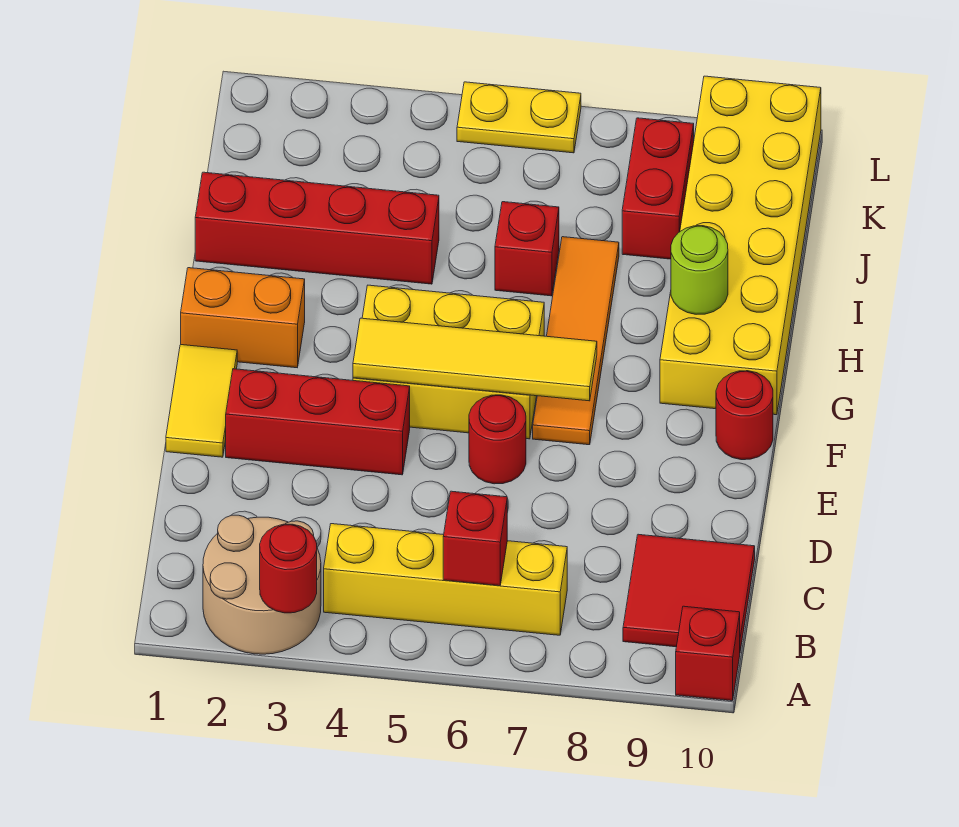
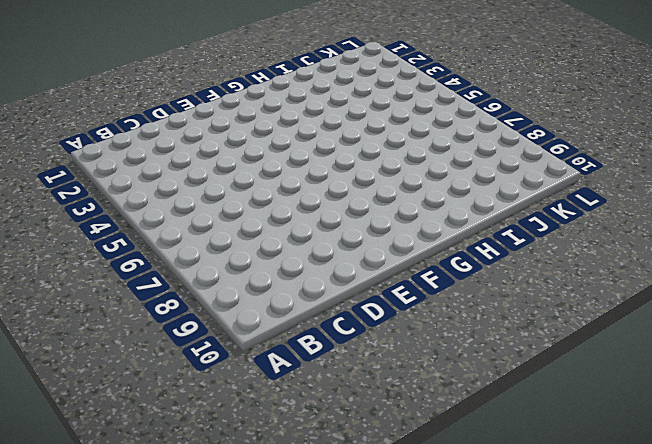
none -> tan 2x2 round brick [203,515,321,654]
none -> red 1x1 brick [676,606,740,701]
none -> yellow 1x4 brick [324,524,567,635]

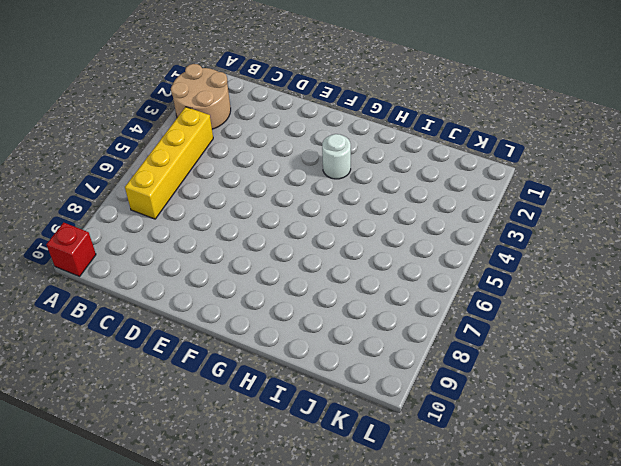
white 1x1 round brick [322,134,351,179] -> none
none -> red 2x2 tile [623,534,755,651]
none -> yellow 1x2 tile [166,345,237,457]
none -> red 1x3 brick [226,369,410,475]

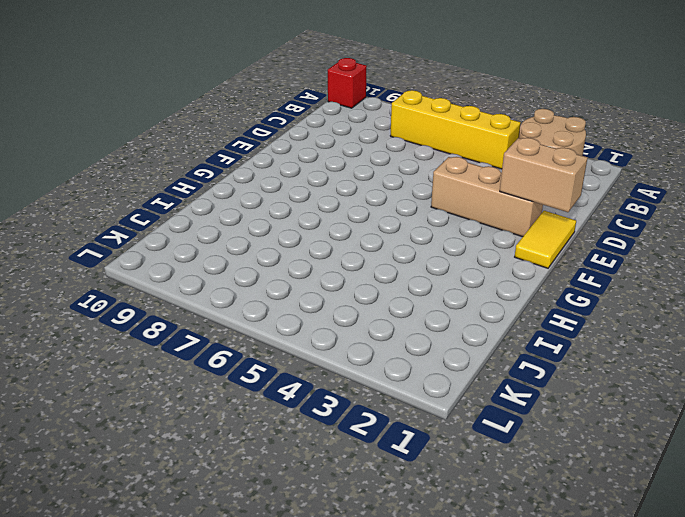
tan 1x2 brick [500,138,588,212] -> none
tan 1x3 brick [431,157,543,237] -> red 1x3 brick [226,369,410,475]
none -> red 2x2 tile [623,534,755,651]
none -> red 1x1 round brick [469,395,526,484]
none -> yellow 2x3 brick [353,285,544,439]

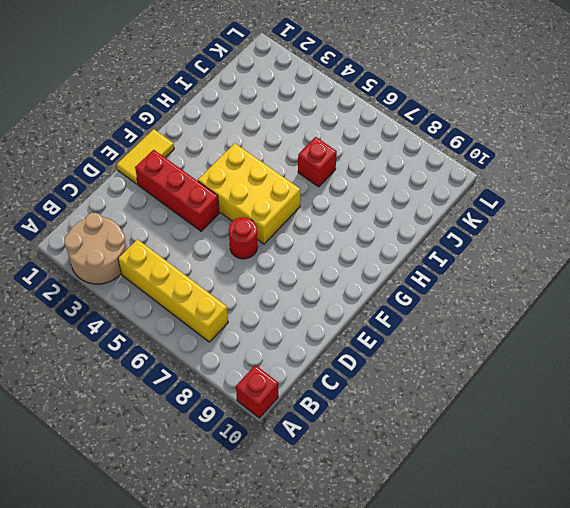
none -> red 2x2 tile [623,534,755,651]
none -> orange 1x4 tile [533,237,619,445]
none -> red 1x1 round brick [716,371,773,460]

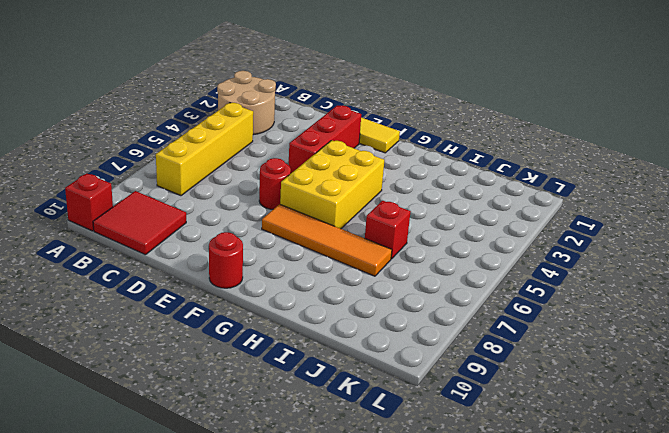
none -> orange 1x2 brick [181,268,305,368]
none -> yellow 2x6 brick [660,76,821,415]
none -> red 1x4 brick [195,172,439,284]

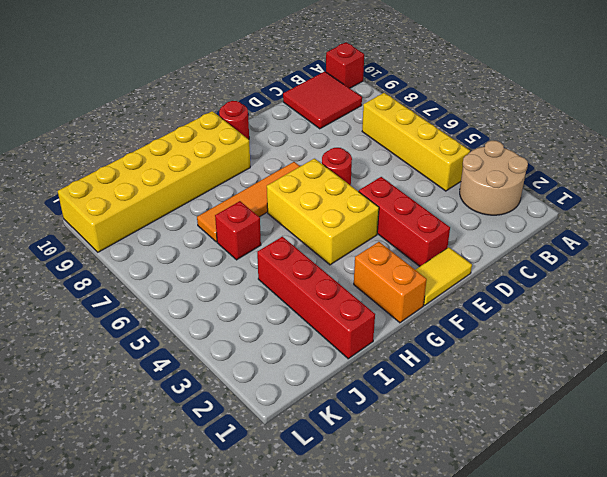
none -> red 1x2 brick [622,118,694,259]
none -> yellow 1x2 plate [457,82,581,153]
none -> red 1x1 round brick [260,524,317,613]

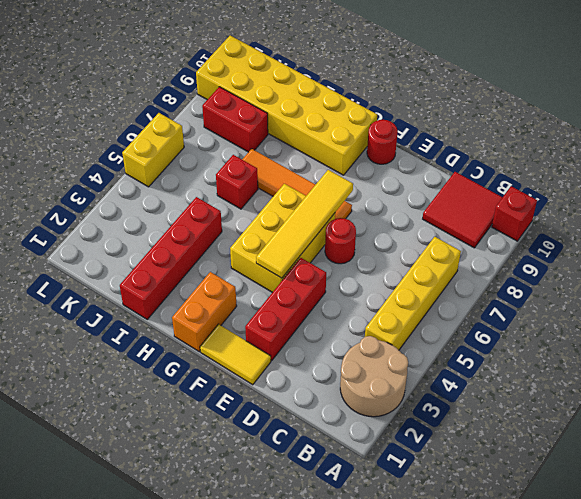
yellow 1x2 brick [122,113,184,187] -> yellow 1x2 plate [457,82,581,153]
none -> red 1x1 round brick [260,524,317,613]
none -> red 1x1 brick [443,491,507,586]
none -> lime 1x1 round brick [671,226,728,314]

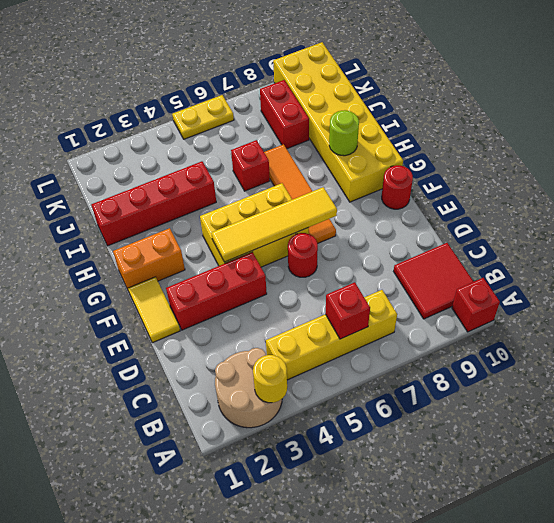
yellow 1x1 round brick [253,355,287,403] -> red 1x1 round brick [260,524,317,613]

